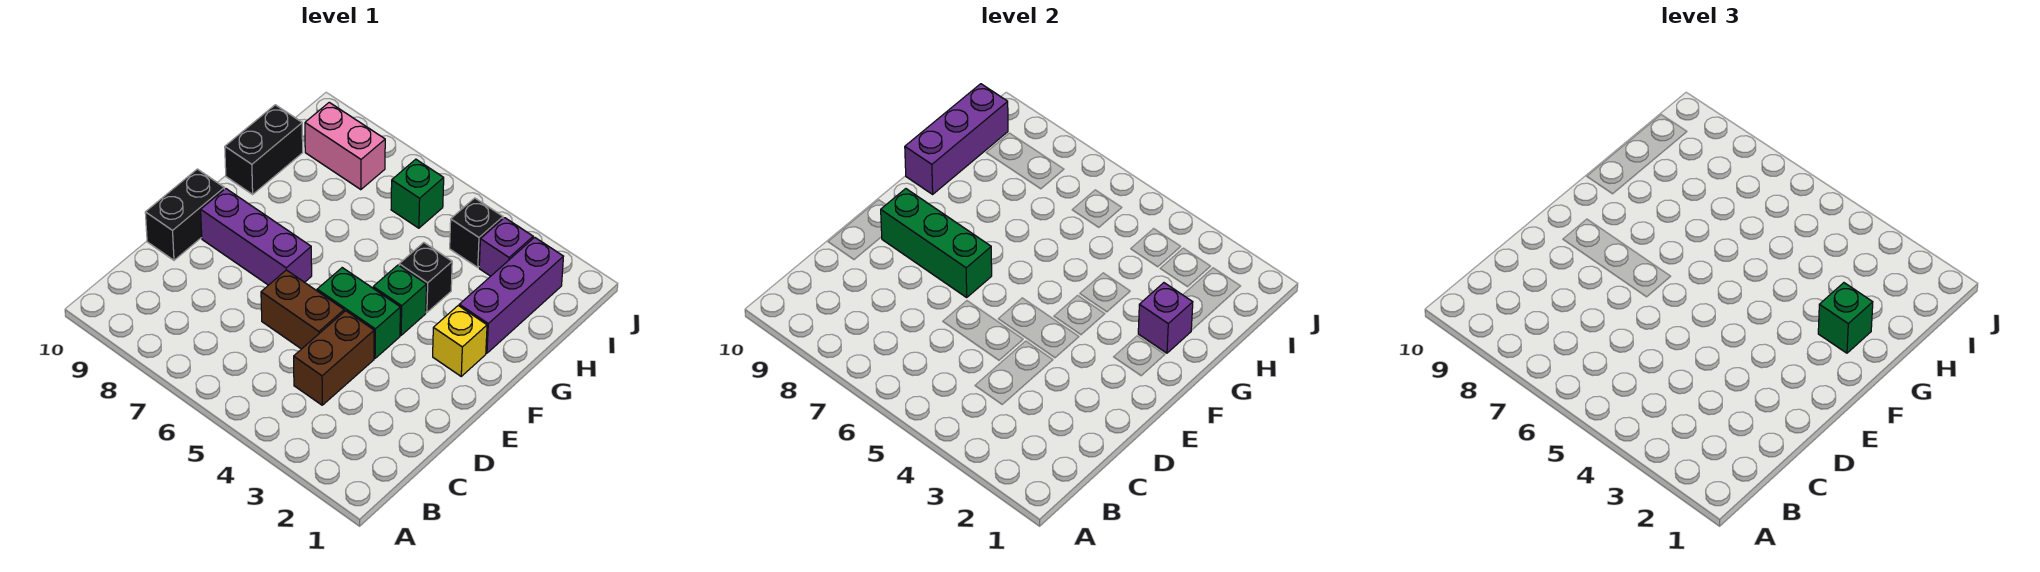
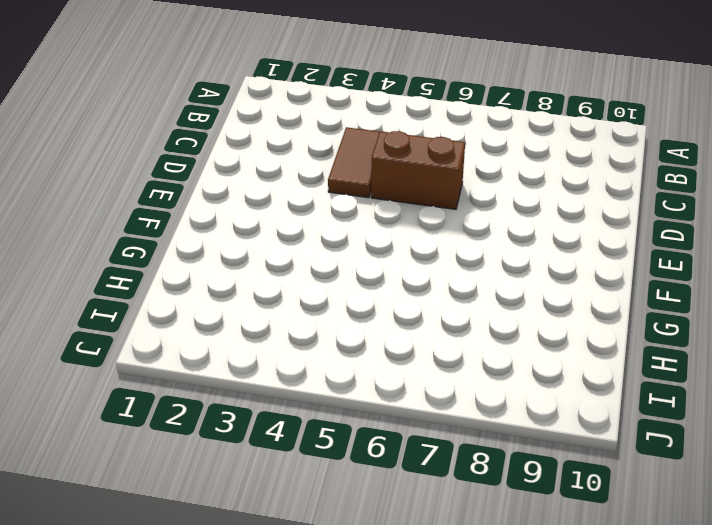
brown 1x2 tile [328,127,379,198] -> brown 1x2 brick [294,311,374,405]
none -> black 1x2 brick [145,169,224,260]
none -> green 1x2 brick [317,268,400,358]
none -> purple 1x3 brick [201,189,312,285]

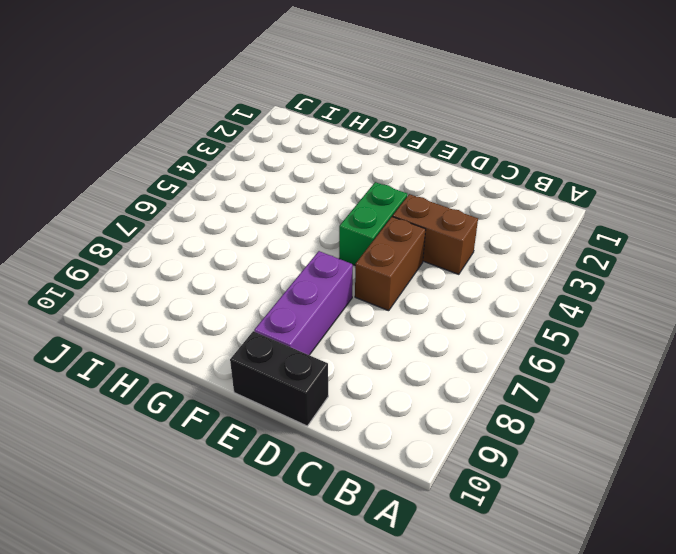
none -> yellow 1x1 brick [433,306,487,376]
none -> green 1x1 brick [373,265,426,335]
none -> purple 1x3 brick [459,237,563,353]

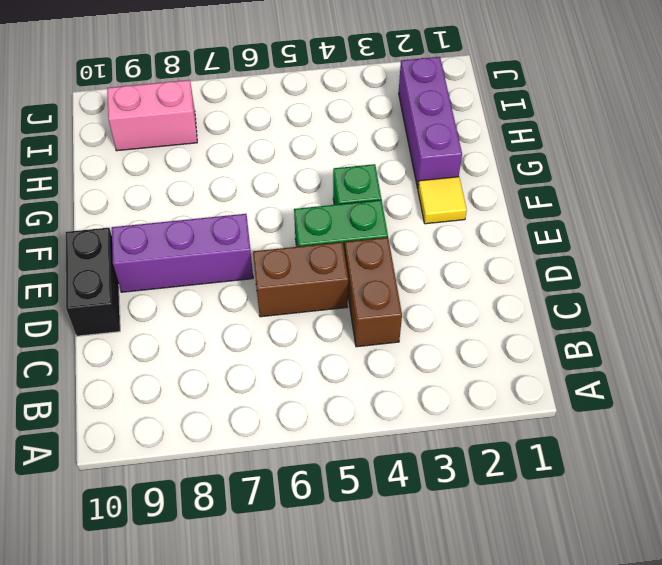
yellow 1x1 tile [418,177,467,224] -> yellow 1x1 brick [433,306,487,376]
none -> black 1x1 brick [399,243,452,312]
none -> black 1x2 brick [225,105,303,194]
none -> purple 1x1 brick [479,218,533,276]

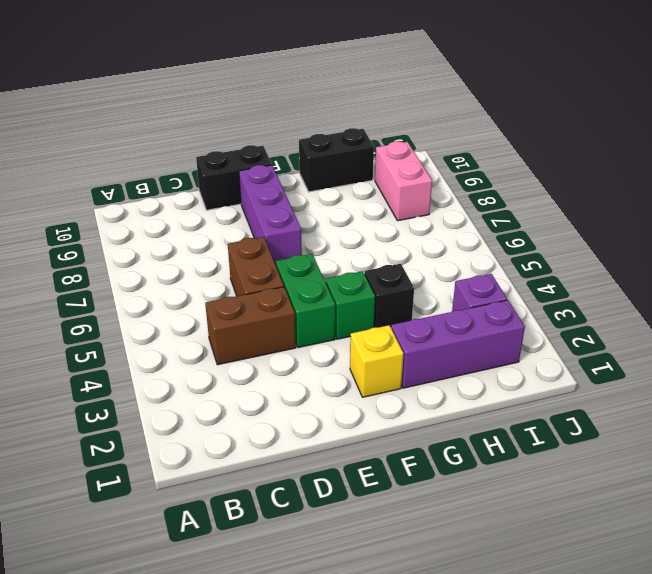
none -> black 1x1 brick [450,198,503,267]
none -> green 1x1 brick [391,159,444,228]
none -> green 1x3 brick [881,189,992,297]

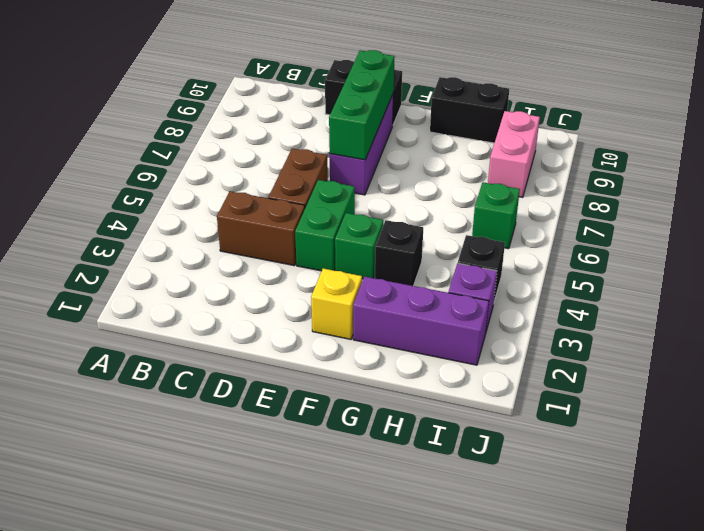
none -> purple 1x1 brick [1138,283,1193,353]
none -> purple 1x3 brick [905,84,1008,194]
none -> green 1x1 brick [1818,283,1873,353]

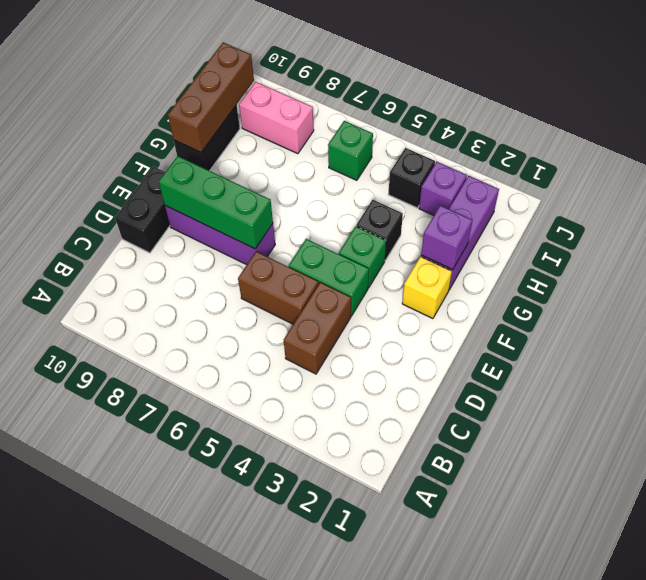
brown 1x3 brick [168,42,254,152] -> purple 1x3 brick [905,84,1008,194]
none -> green 1x1 brick [1818,283,1873,353]

